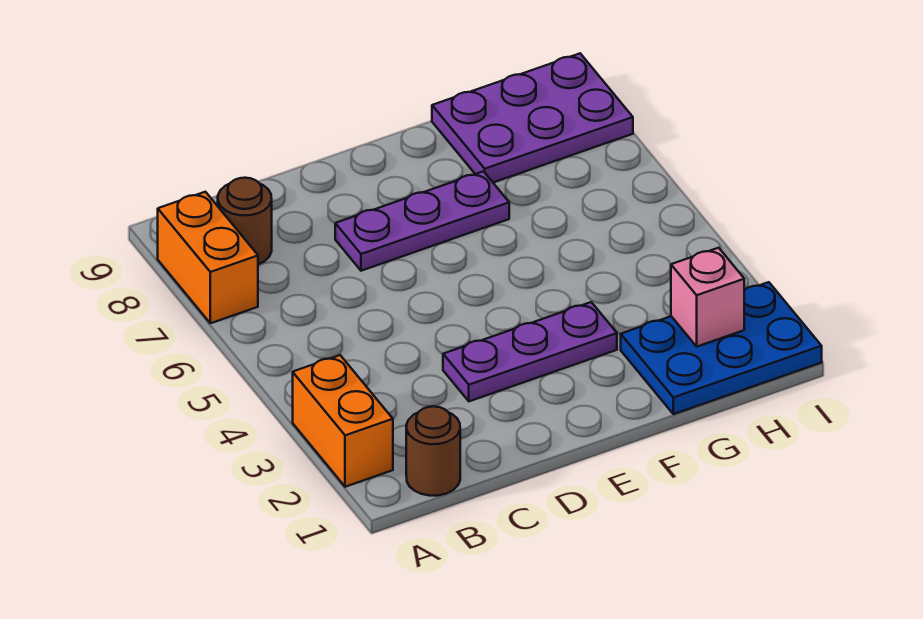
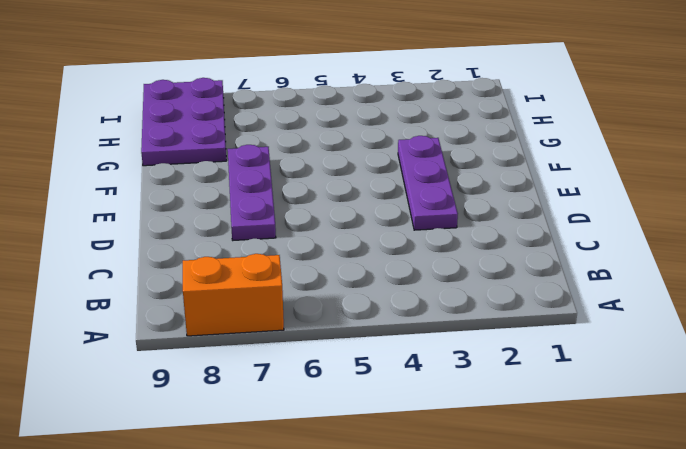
none -> orange 1x2 brick [293,355,393,487]
none -> brown 1x1 round brick [406,406,460,496]

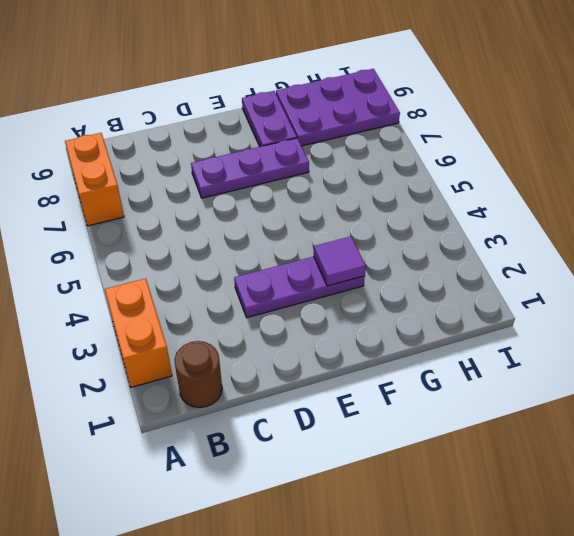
purple 1x1 tile [314,237,366,286] -> none
purple 1x2 plate [242,91,297,147] -> none
none -> brown 1x1 round brick [218,178,272,264]
none -> blue 2x3 plate [621,282,822,414]

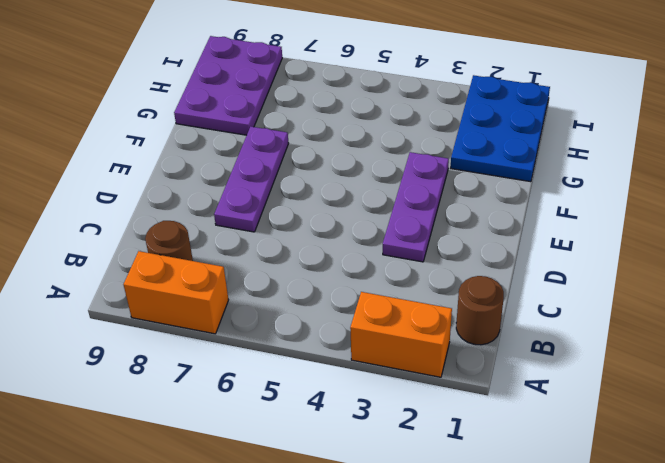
none -> pink 1x1 brick [671,248,744,347]

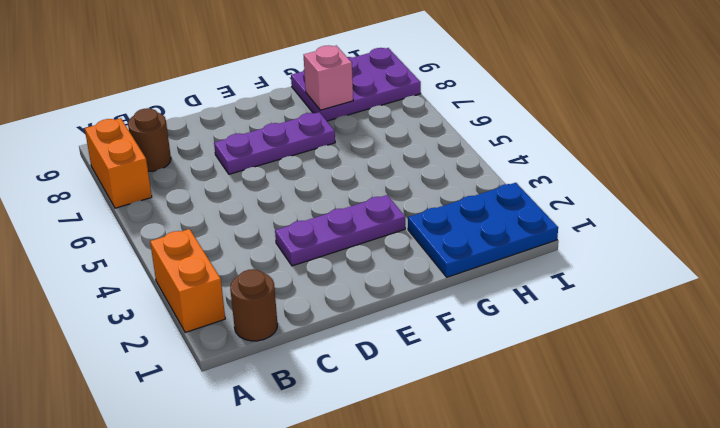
pink 1x1 brick [304,45,353,110] -> pink 1x1 brick moved to [671,248,744,347]

